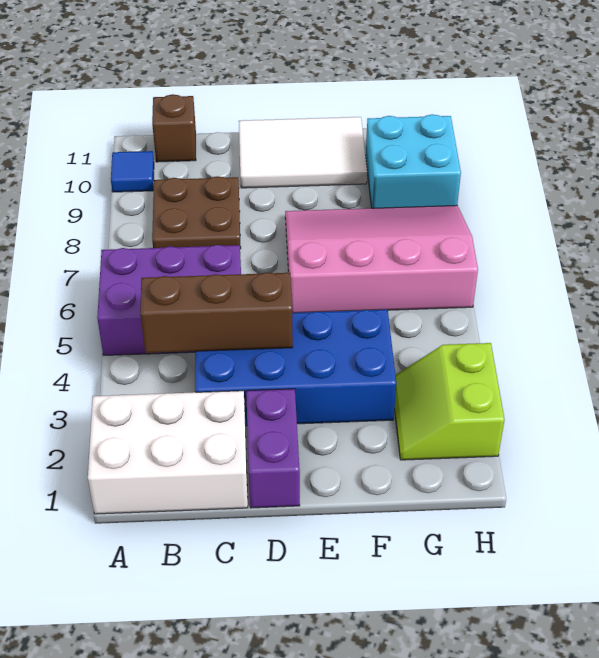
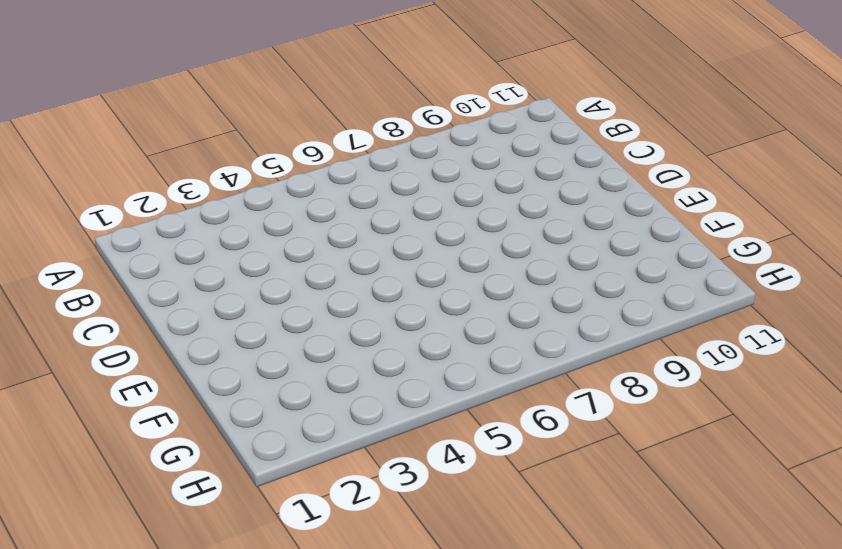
none -> white 2x3 brick [88,391,248,514]
none -> purple 2x3 brick [97,245,241,355]
none -> blue 1x1 tile [111,151,154,192]

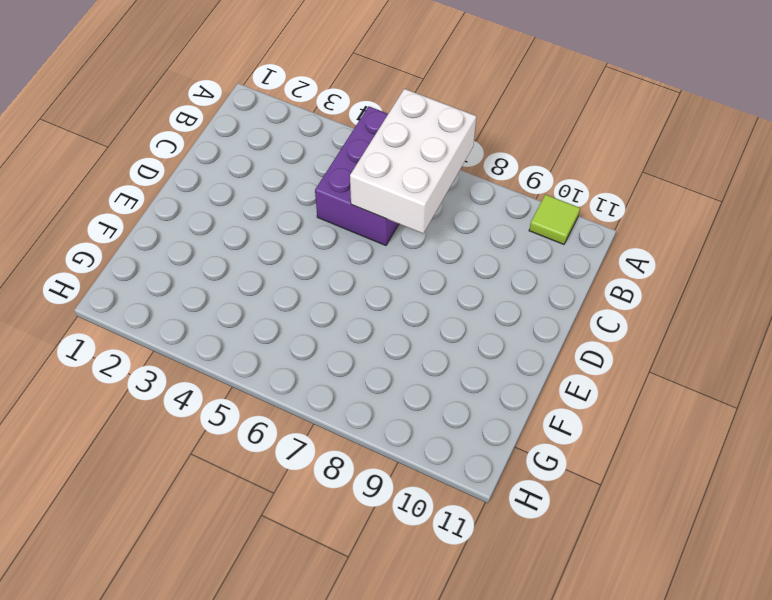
white 2x3 brick [350,89,476,233] -> white 2x3 brick moved to [88,391,248,514]
lime 1x1 tile [529,194,580,244] -> blue 1x1 tile [111,151,154,192]
none -> brown 2x2 plate [152,176,241,249]
none -> brown 1x1 brick [152,94,196,162]
none -> blue 2x4 brick [195,310,396,426]

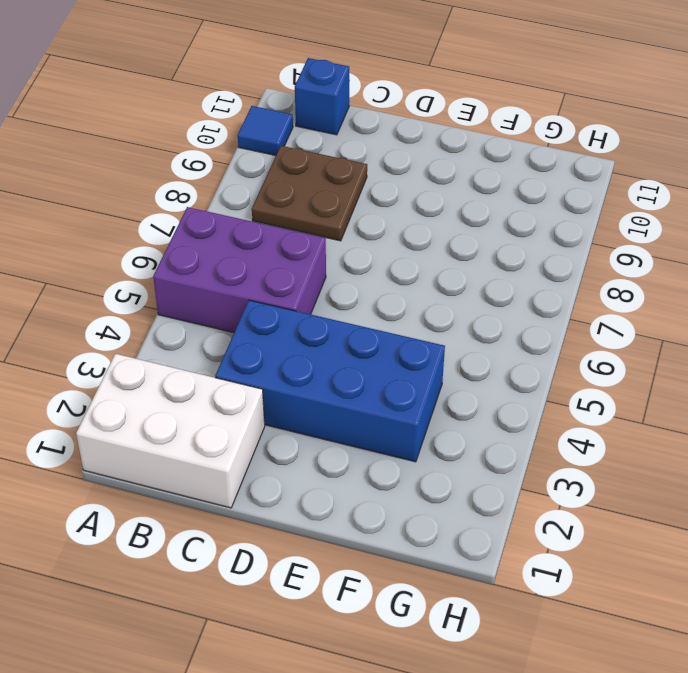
blue 1x1 brick [295,58,349,135] -> brown 1x1 brick [152,94,196,162]
none -> purple 1x2 brick [246,389,300,508]
none -> white 2x3 tile [239,117,367,188]
none -> pink 3x4 slope [285,205,478,313]

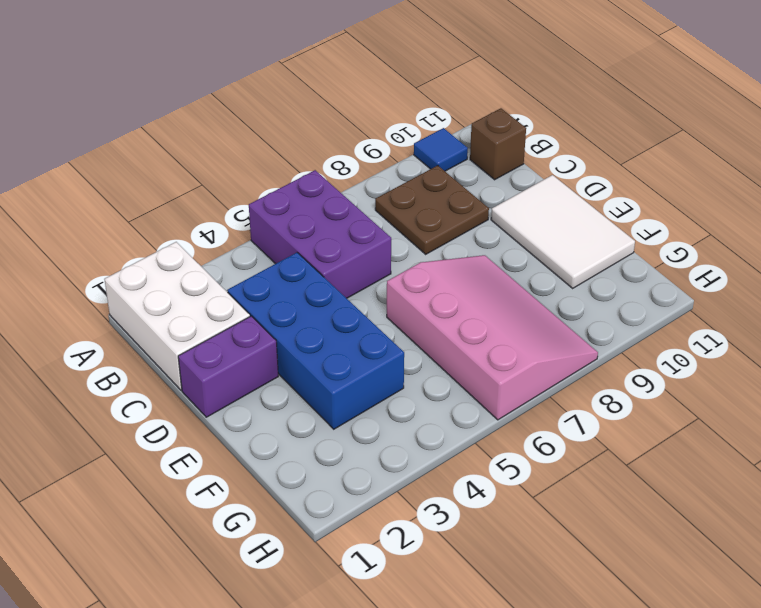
none -> lime 2x2 slope [394,343,505,460]
none -> cyan 2x2 brick [366,114,461,208]
none -> brown 1x3 brick [140,273,293,353]

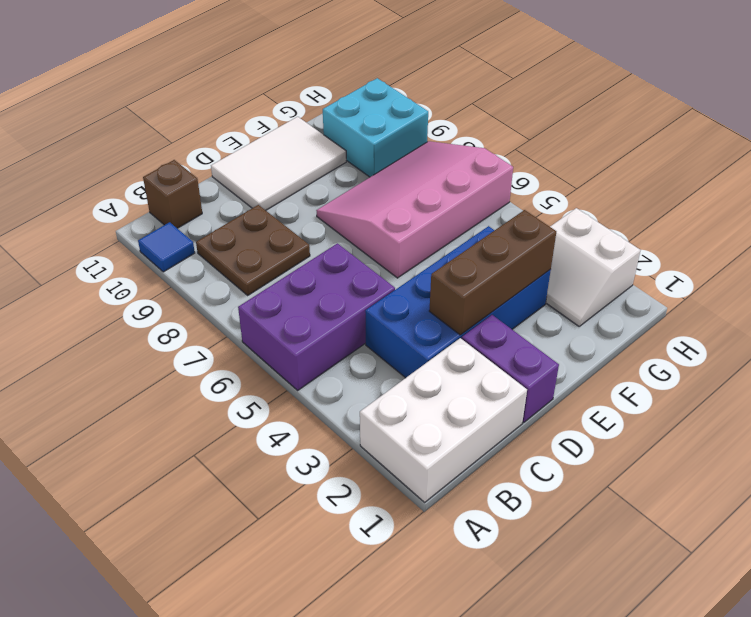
brown 1x3 brick [429,210,556,335] -> brown 1x3 brick moved to [140,273,293,353]
white 2x2 slope [546,208,641,326] -> lime 2x2 slope [394,343,505,460]

